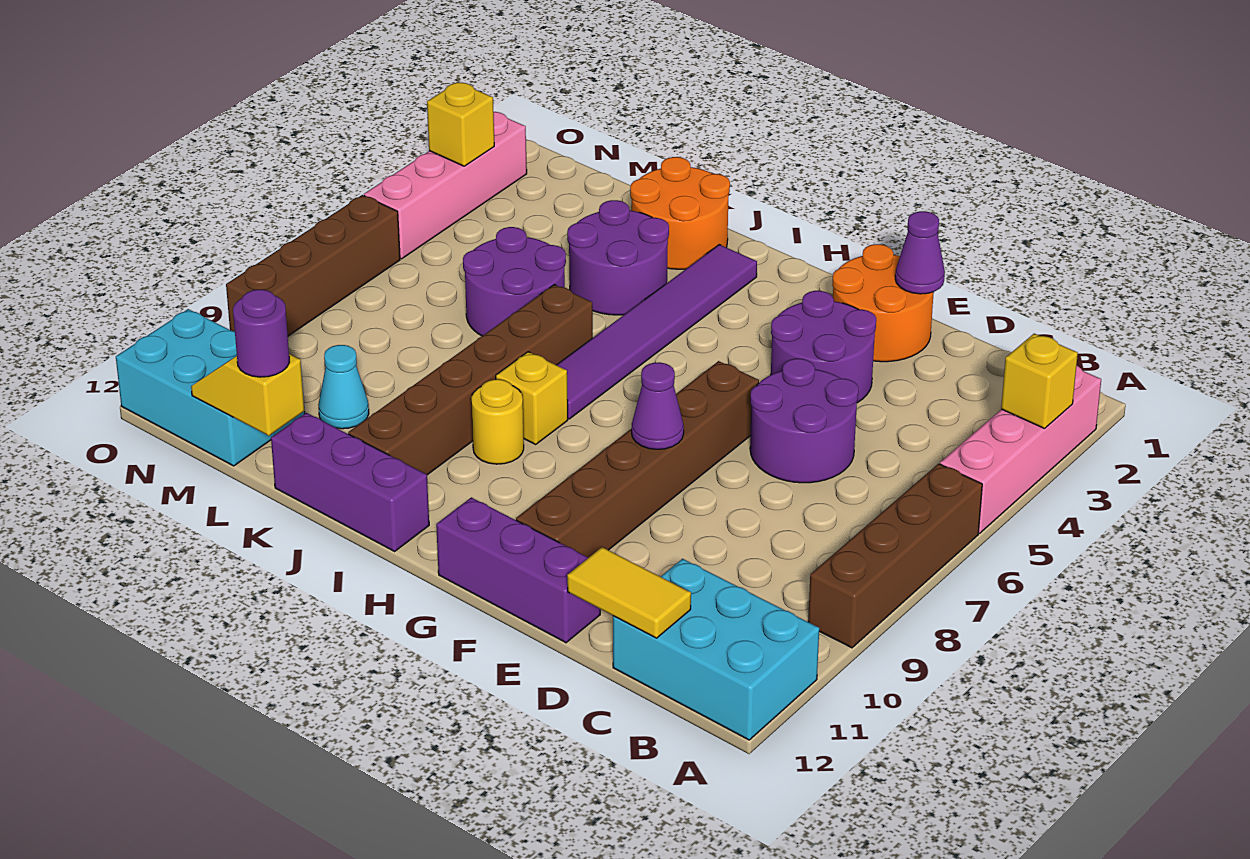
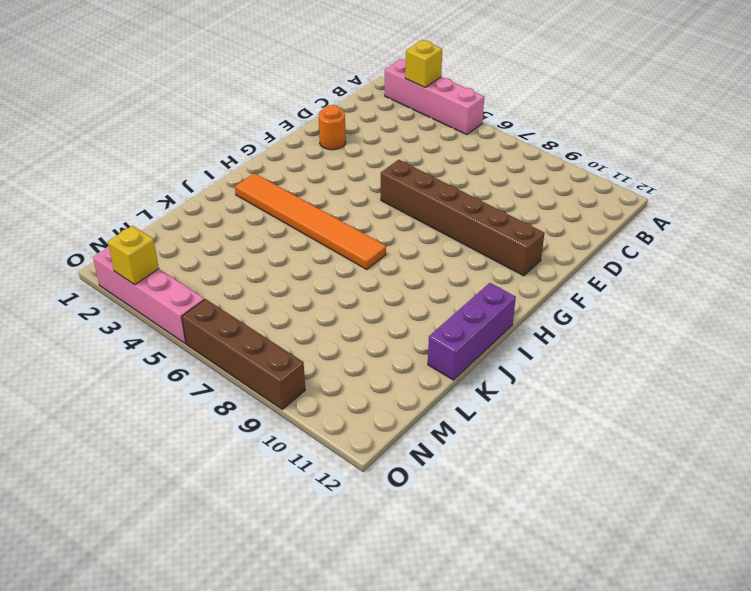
orange 1x1 round brick [319,105,346,150] -> orange 2x2 round brick [832,244,934,362]
orange 1x6 tile [235,173,386,270] -> purple 1x6 tile [557,245,757,419]
none -> brown 1x4 brick [808,464,982,648]
none -> cyan 2x3 brick [613,559,819,740]
none -> purple 2x2 round brick [750,359,858,483]

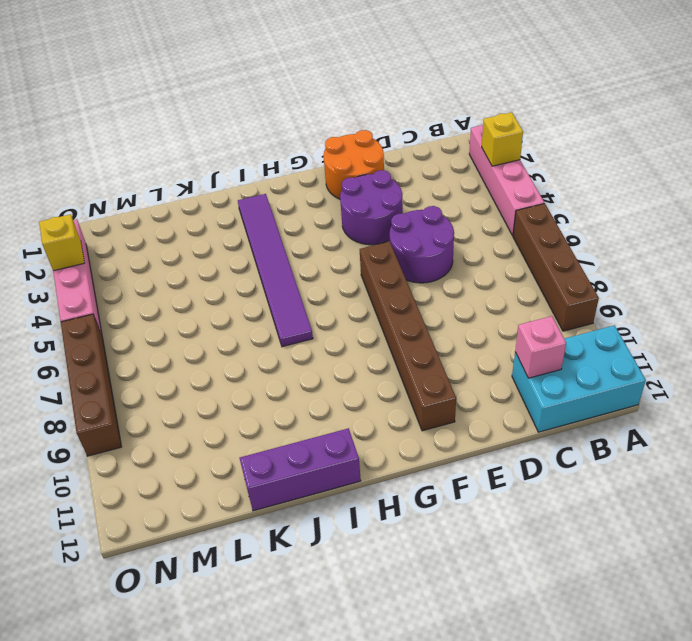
pink 1x1 brick [515,316,566,378] -> none
none -> purple 1x3 brick [436,497,600,643]
none -> yellow 1x1 brick [496,352,568,444]
none -> yellow 1x1 round brick [471,379,524,464]

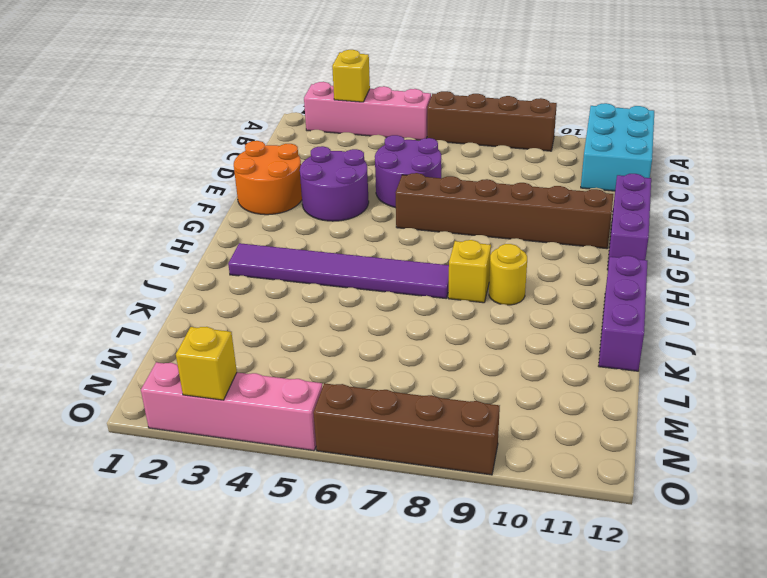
none -> orange 2x2 round brick [630,157,730,269]
none -> purple 2x2 round brick [567,200,669,315]
none -> brown 1x6 brick [348,284,593,475]

